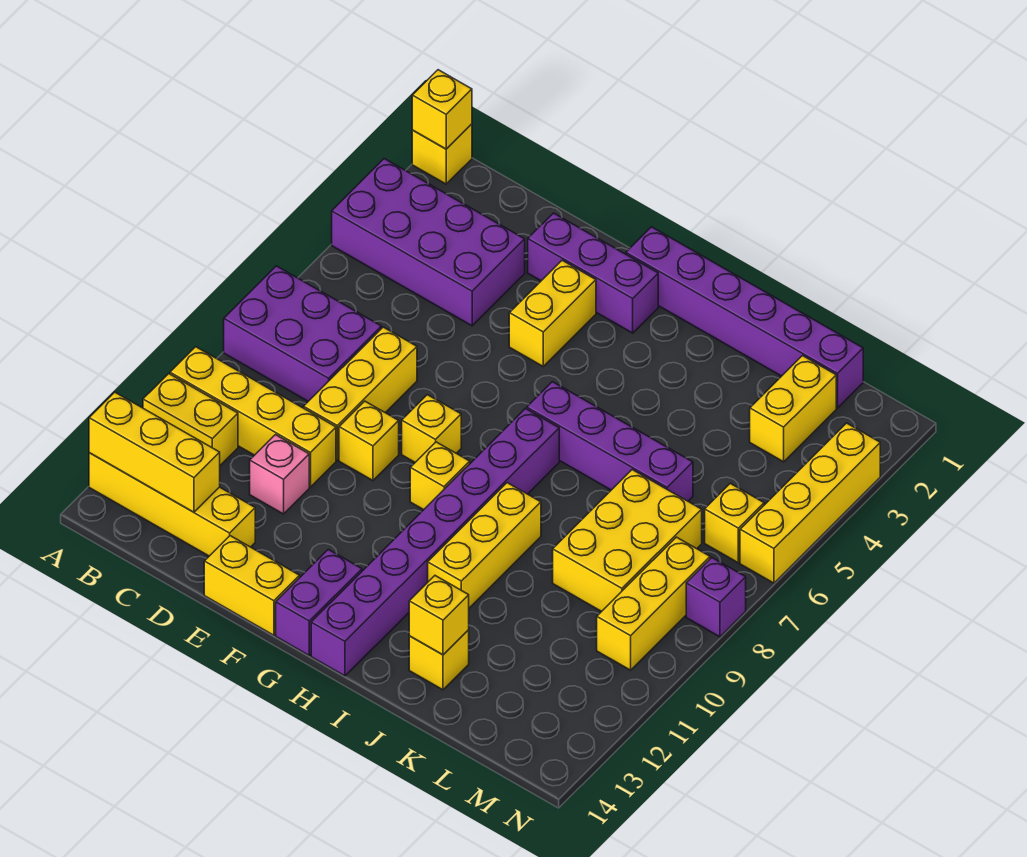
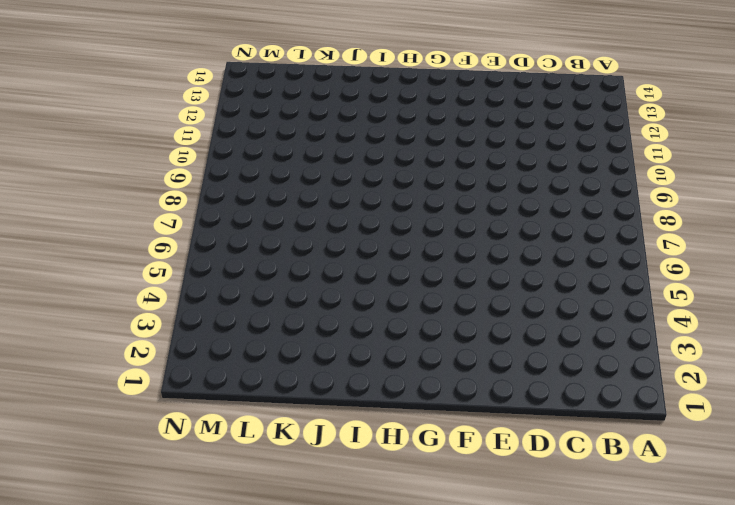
none -> yellow 1x1 brick [412,124,472,184]
none -> purple 2x4 brick [332,159,525,326]
none -> purple 2x3 brick [224,266,381,401]

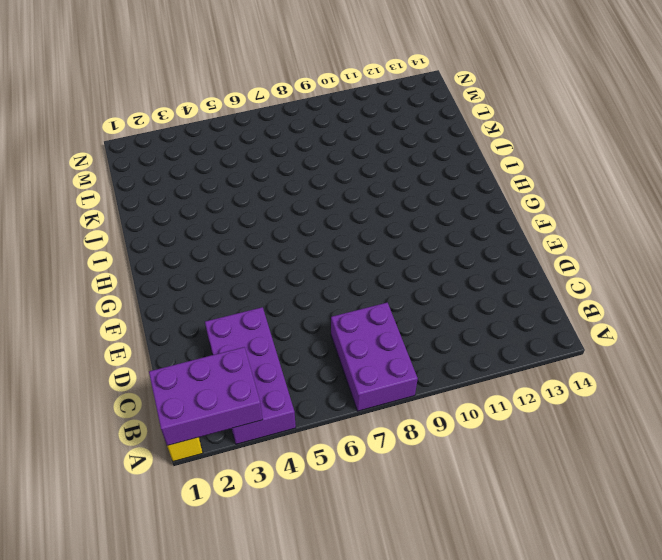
purple 2x3 brick [149,347,263,446] -> yellow 1x1 brick [412,70,472,149]
none -> yellow 1x4 brick [170,347,336,487]
none -> yellow 1x2 brick [143,374,238,465]
none -> yellow 1x4 brick [89,453,255,556]

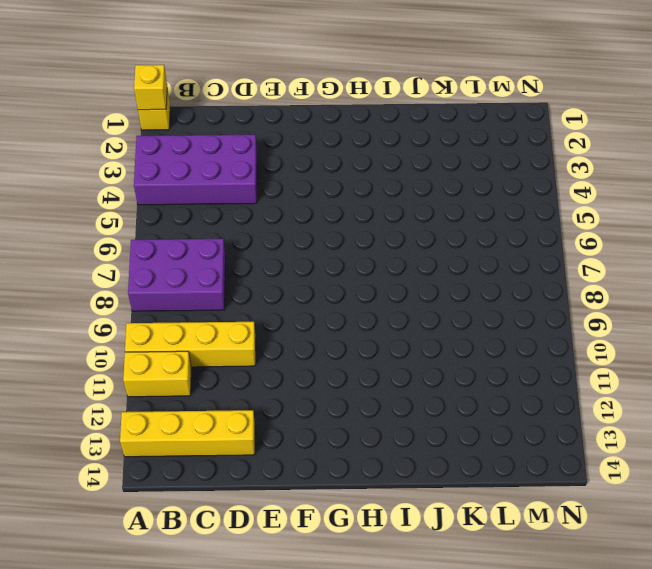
none -> yellow 1x3 brick [304,327,417,460]
none -> pink 1x1 brick [250,435,309,514]
none -> purple 1x3 brick [528,213,658,333]

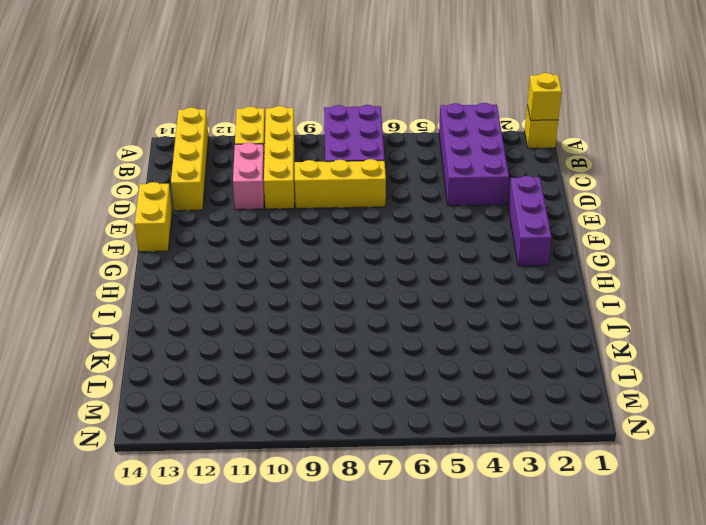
pink 1x2 brick [233,142,264,210] -> pink 1x1 brick [250,435,309,514]
none -> yellow 1x1 brick [339,401,399,480]
none -> yellow 1x2 brick [509,260,596,366]
none -> yellow 1x1 brick [402,395,461,462]

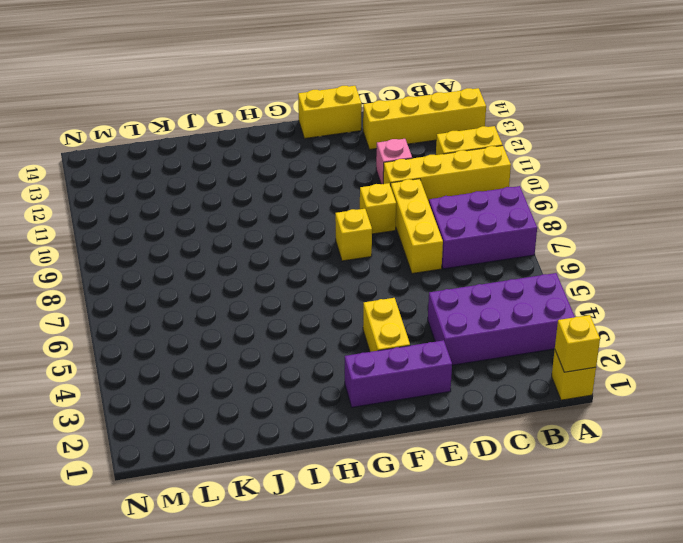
none -> purple 1x6 brick [626,227,863,408]
none -> yellow 1x1 brick [410,442,470,510]
none -> purple 1x2 brick [276,549,362,656]

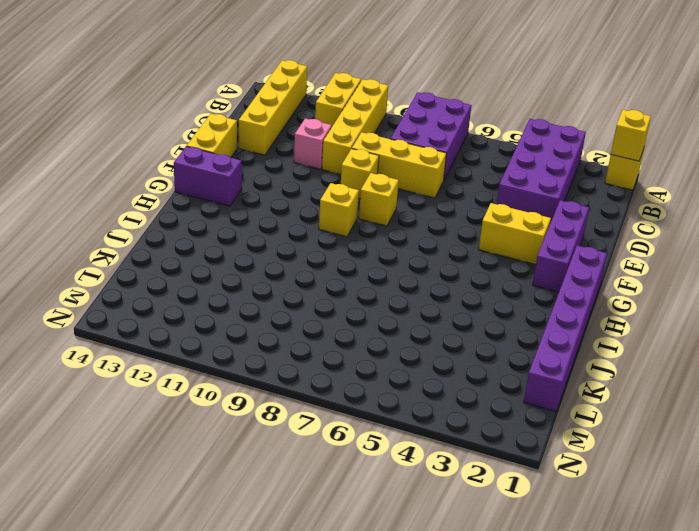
none -> purple 1x4 brick [527,382,693,501]
none -> purple 1x8 brick [311,409,559,676]
none -> yellow 1x3 brick [428,483,541,608]

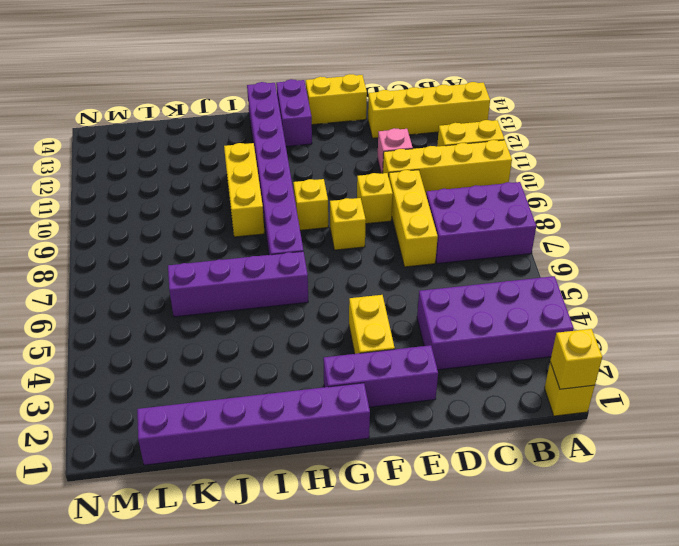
none -> yellow 1x1 brick [409,630,469,690]
none -> yellow 2x3 brick [553,470,702,612]
none -> yellow 1x2 brick [750,356,836,462]

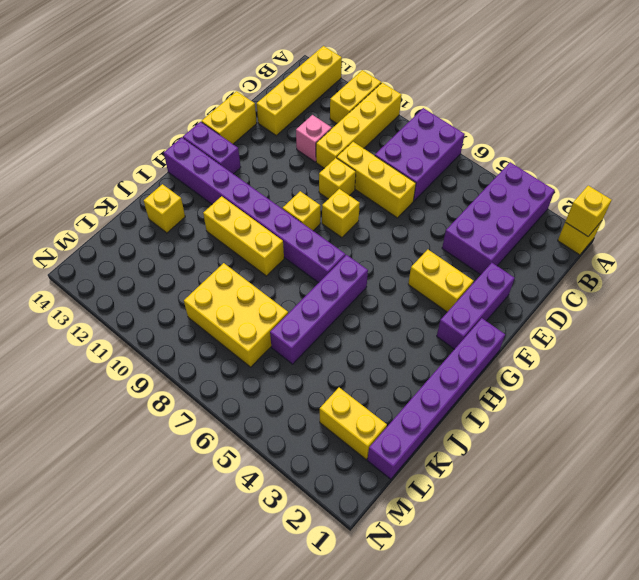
none -> yellow 1x1 brick [705,483,764,563]
none -> yellow 1x3 brick [597,537,710,670]
none -> yellow 1x4 brick [740,423,880,583]

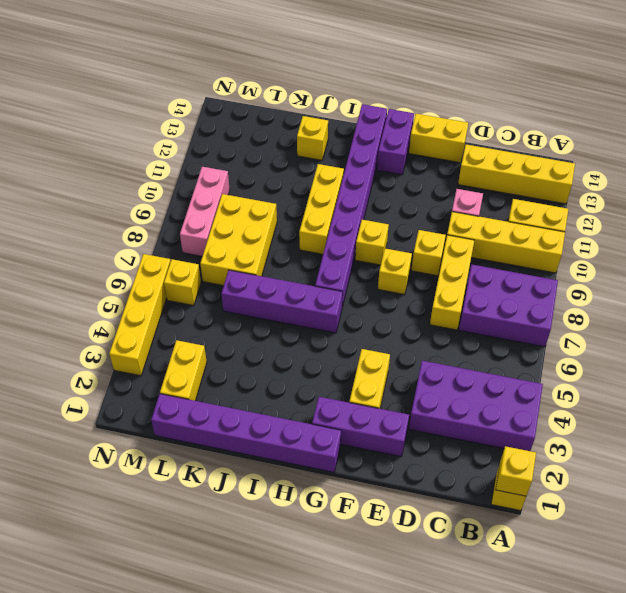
pink 1x3 brick [180,167,230,256] -> yellow 1x3 brick [597,537,710,670]
none -> purple 1x1 brick [686,558,746,637]
none -> yellow 1x3 brick [89,392,220,512]
none -> yellow 1x1 brick [409,576,469,655]

